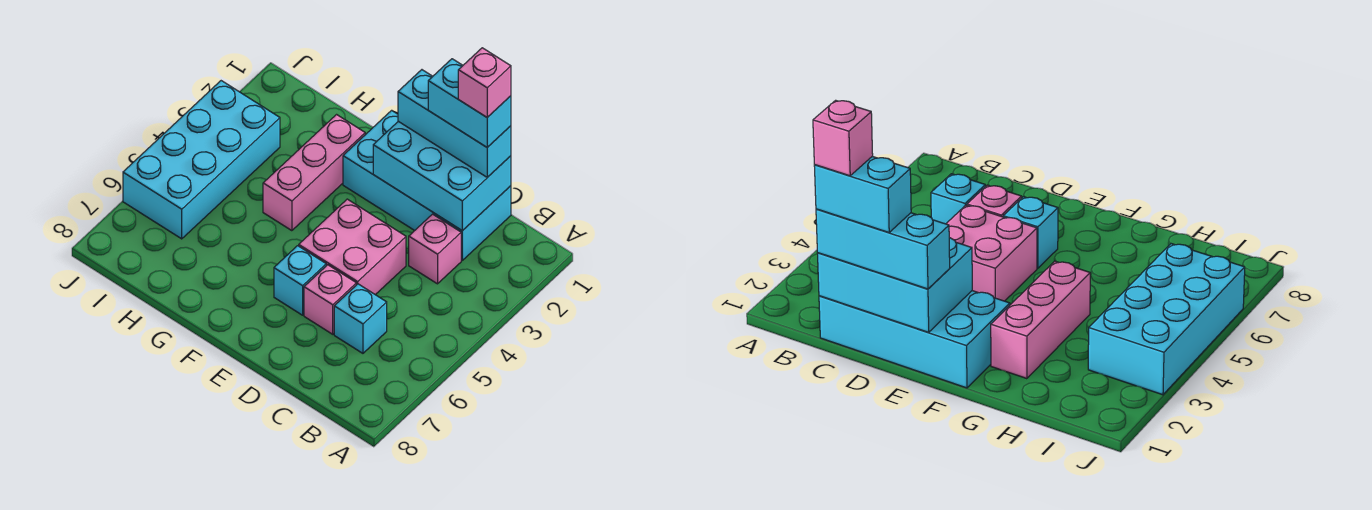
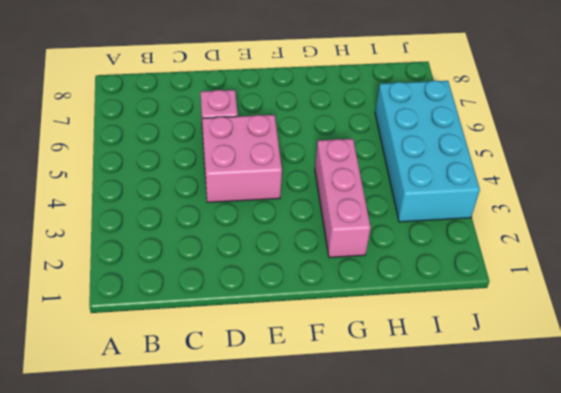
none -> cyan 2x4 brick [343,110,511,260]
none -> pink 1x1 brick [409,214,461,284]
none -> cyan 1x1 brick [334,284,387,353]

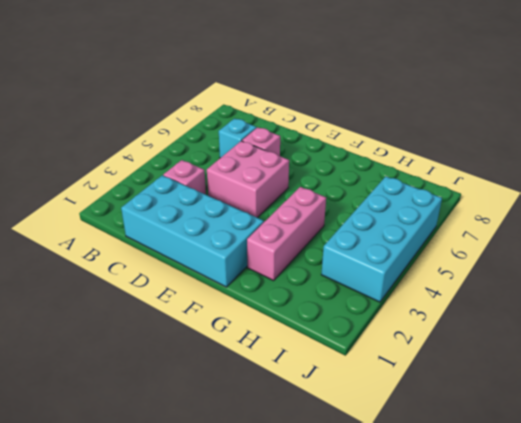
none -> cyan 1x1 brick [274,246,326,315]
none -> cyan 2x3 brick [373,121,511,231]
none -> cyan 1x3 brick [398,70,511,177]

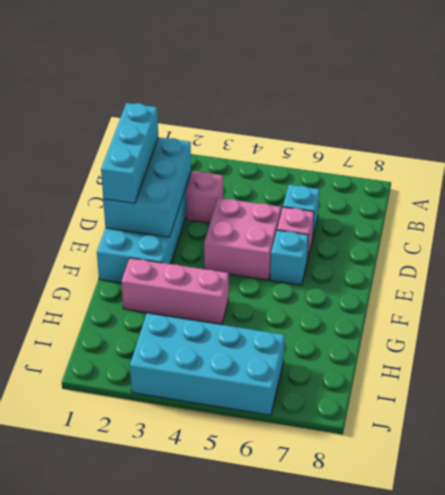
none -> cyan 1x2 brick [428,59,511,147]
none -> pink 1x1 brick [458,48,511,117]

